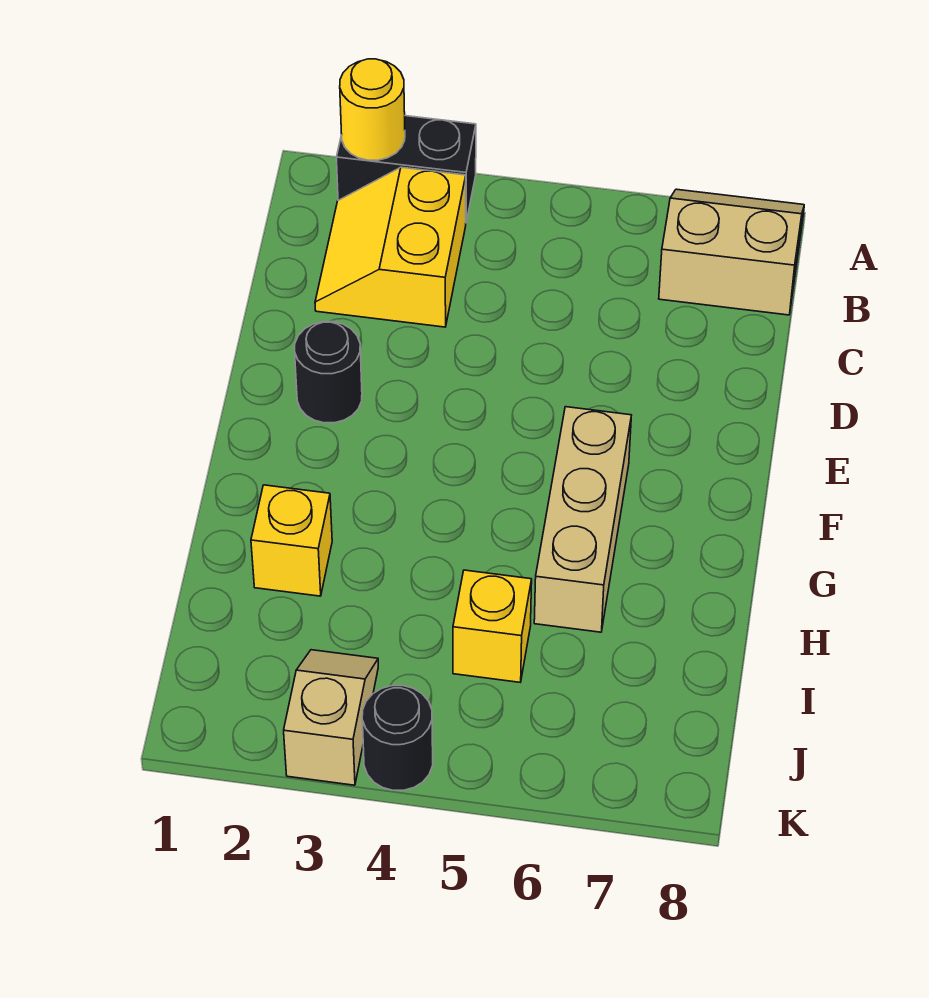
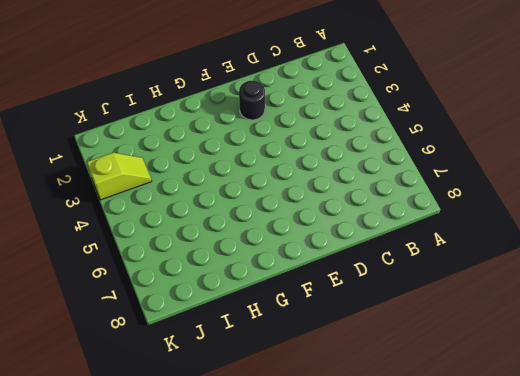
lime 1x2 slope [87,153,152,200] -> tan 1x2 slope [284,650,378,785]
none -> black 1x2 brick [336,116,476,221]
none -> tan 2x2 slope [659,189,804,315]

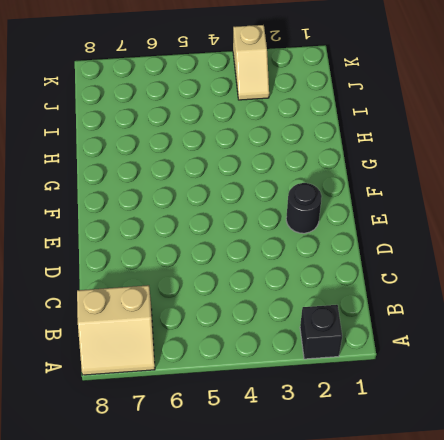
black 1x1 brick [300,305,342,359] -> black 1x2 brick [336,116,476,221]
none -> yellow 2x2 slope [315,167,466,327]
none -> tan 1x3 brick [534,407,631,632]

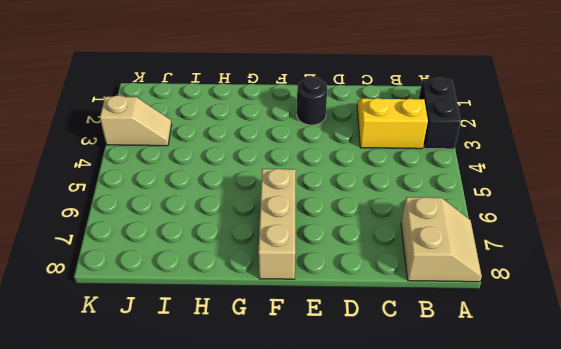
tan 1x3 brick [258,169,296,279] -> tan 1x3 brick turned to [534,407,631,632]
none -> yellow 1x1 brick [251,485,332,596]
none -> yellow 1x1 brick [453,570,532,682]

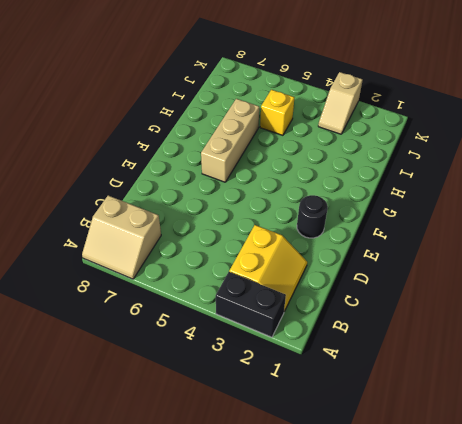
none -> yellow 1x1 brick [251,485,332,596]
none -> black 1x1 round brick [362,686,433,790]

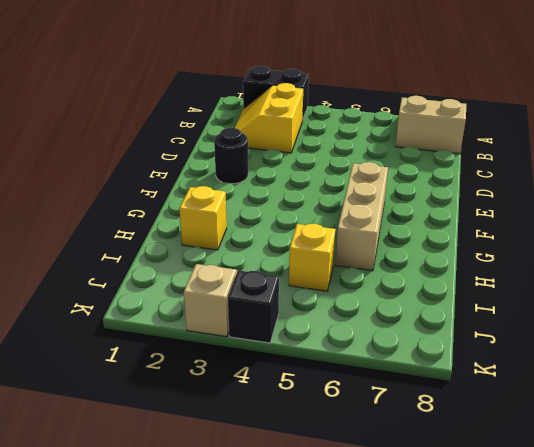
black 1x1 brick [228,270,279,343] -> black 1x1 round brick [362,686,433,790]
none -> yellow 1x1 round brick [340,59,405,160]

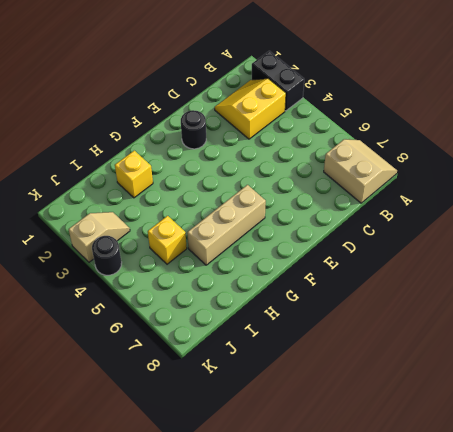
none -> yellow 1x1 round brick [340,59,405,160]

